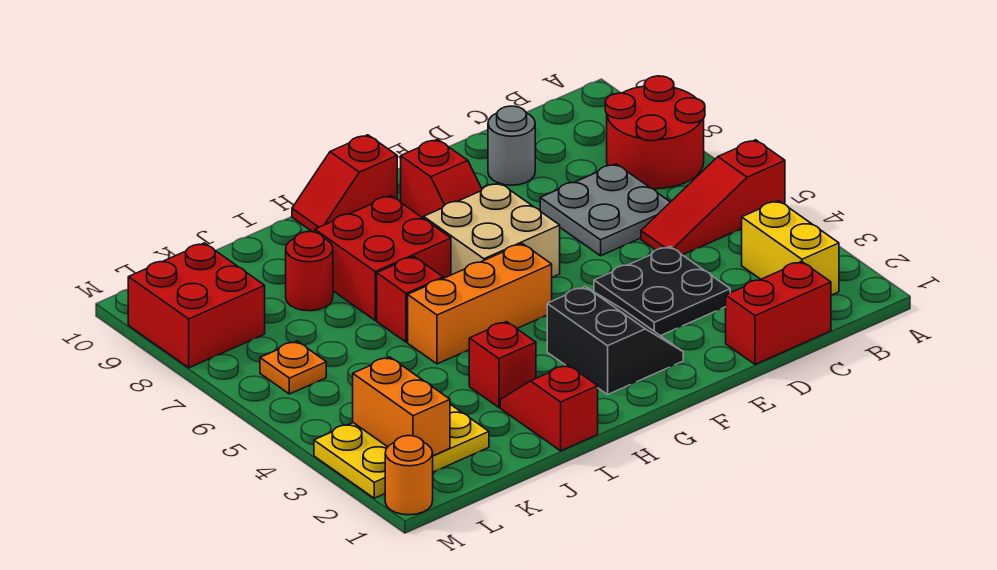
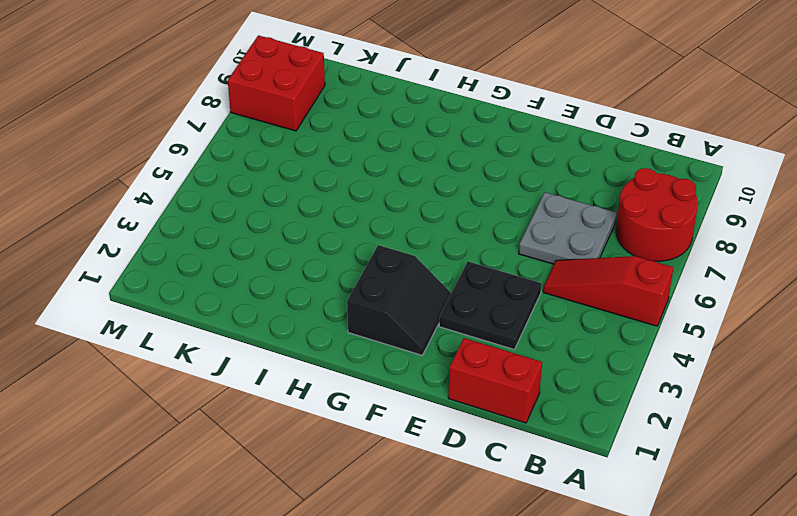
none -> yellow 1x2 brick [742,201,839,295]
none -> grey 1x1 round brick [488,106,535,185]
none -> tan 2x2 brick [424,183,560,277]

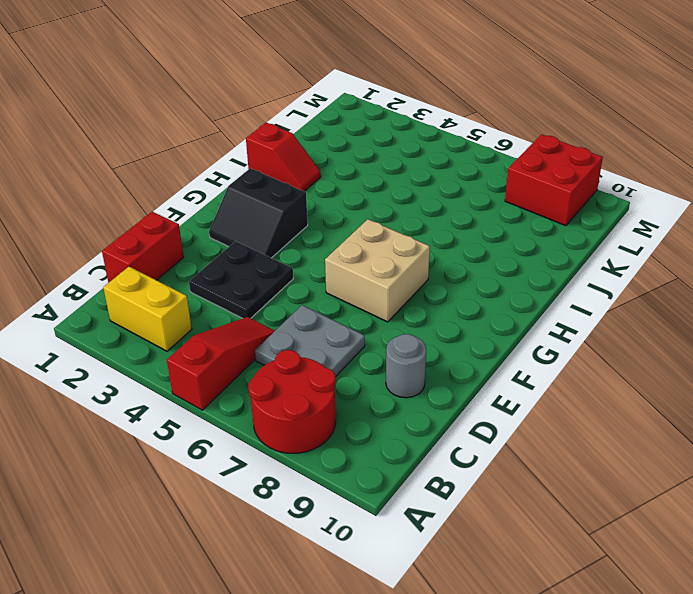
none -> red 1x2 slope [400,139,482,218]
none -> orange 1x3 brick [408,244,552,364]
none -> red 1x2 slope [292,135,397,232]

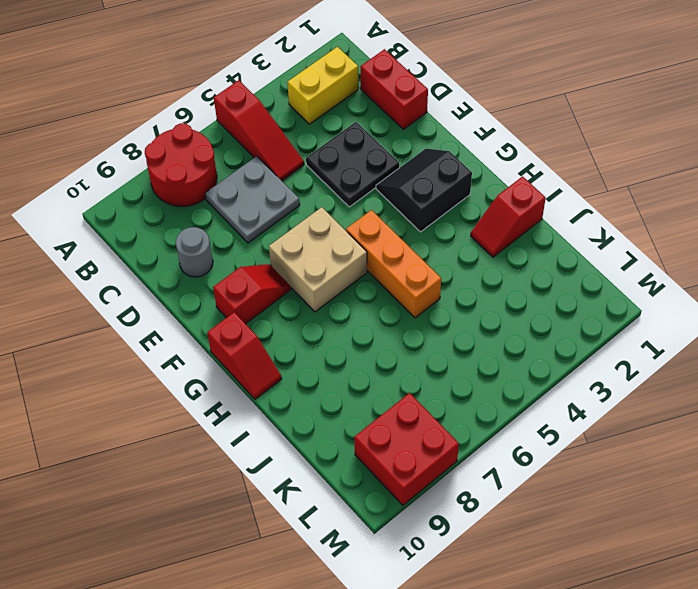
none -> red 2x2 brick [315,196,451,320]
none -> red 1x1 brick [469,322,536,407]
none -> red 1x1 brick [377,256,443,342]

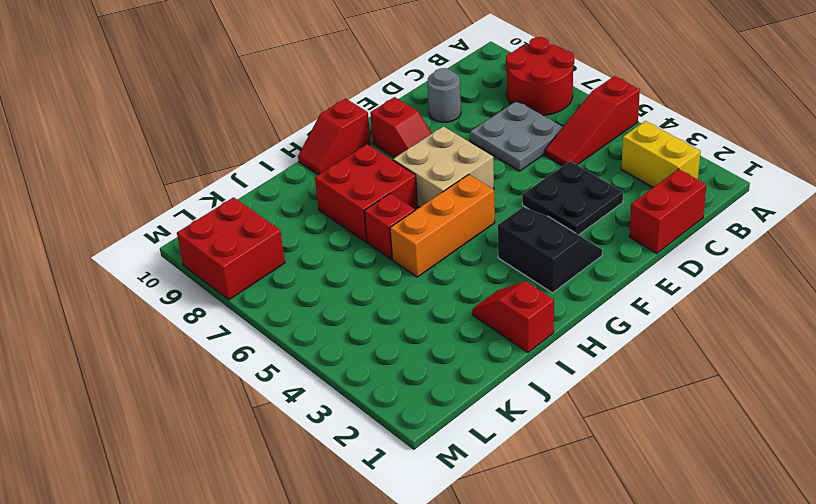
none -> red 1x1 brick [469,322,536,407]
none -> red 1x1 round brick [286,232,333,311]
none -> yellow 2x3 plate [314,404,489,498]

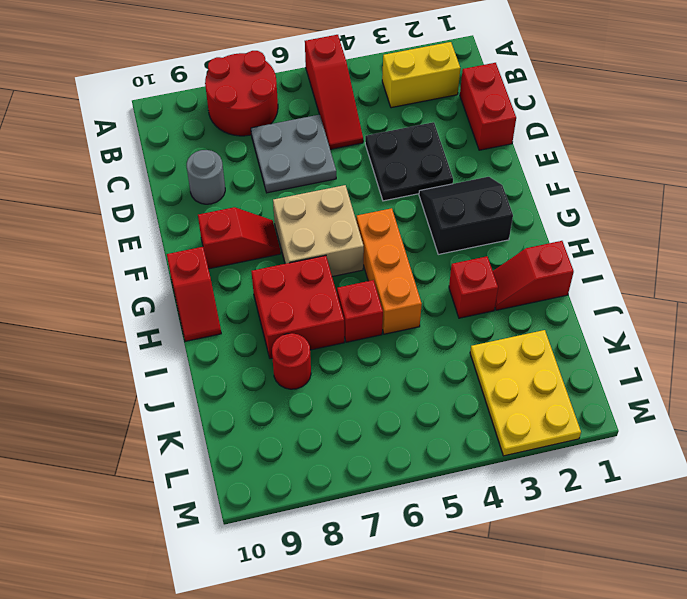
none -> orange 1x1 plate [260,341,326,394]
none -> red 2x2 brick [128,243,265,368]
none -> orange 1x1 round brick [385,436,433,515]

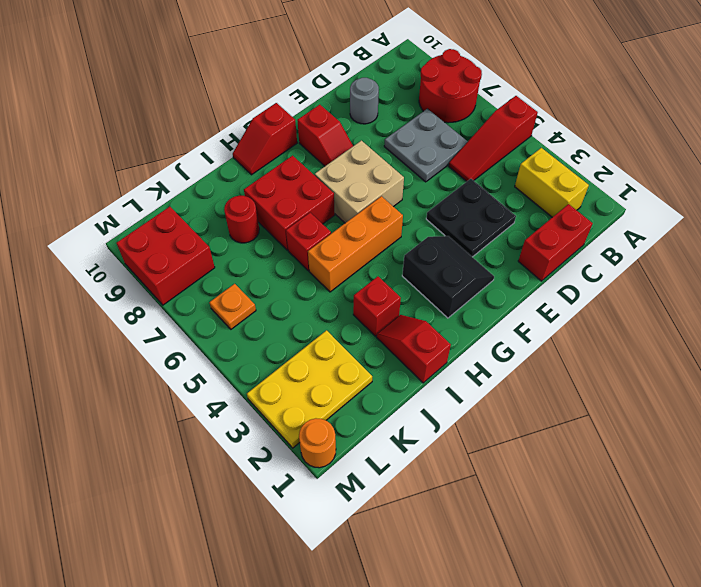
none -> orange 1x2 brick [353,357,450,456]

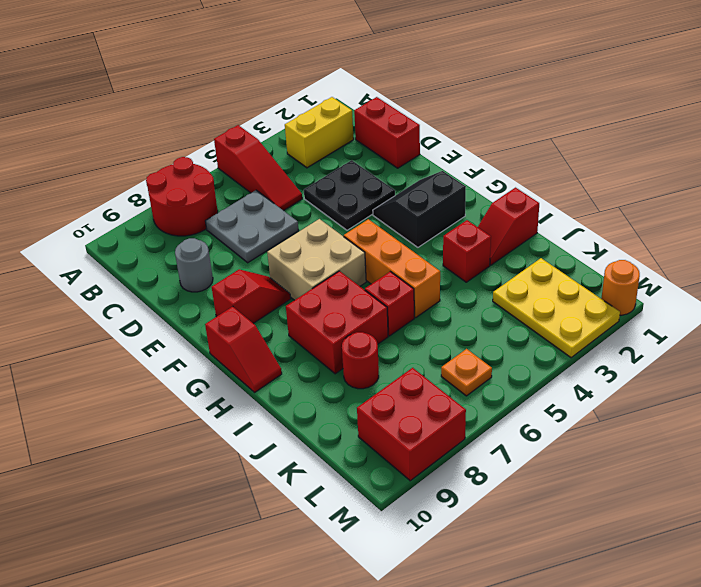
none -> orange 1x2 brick [353,357,450,456]

